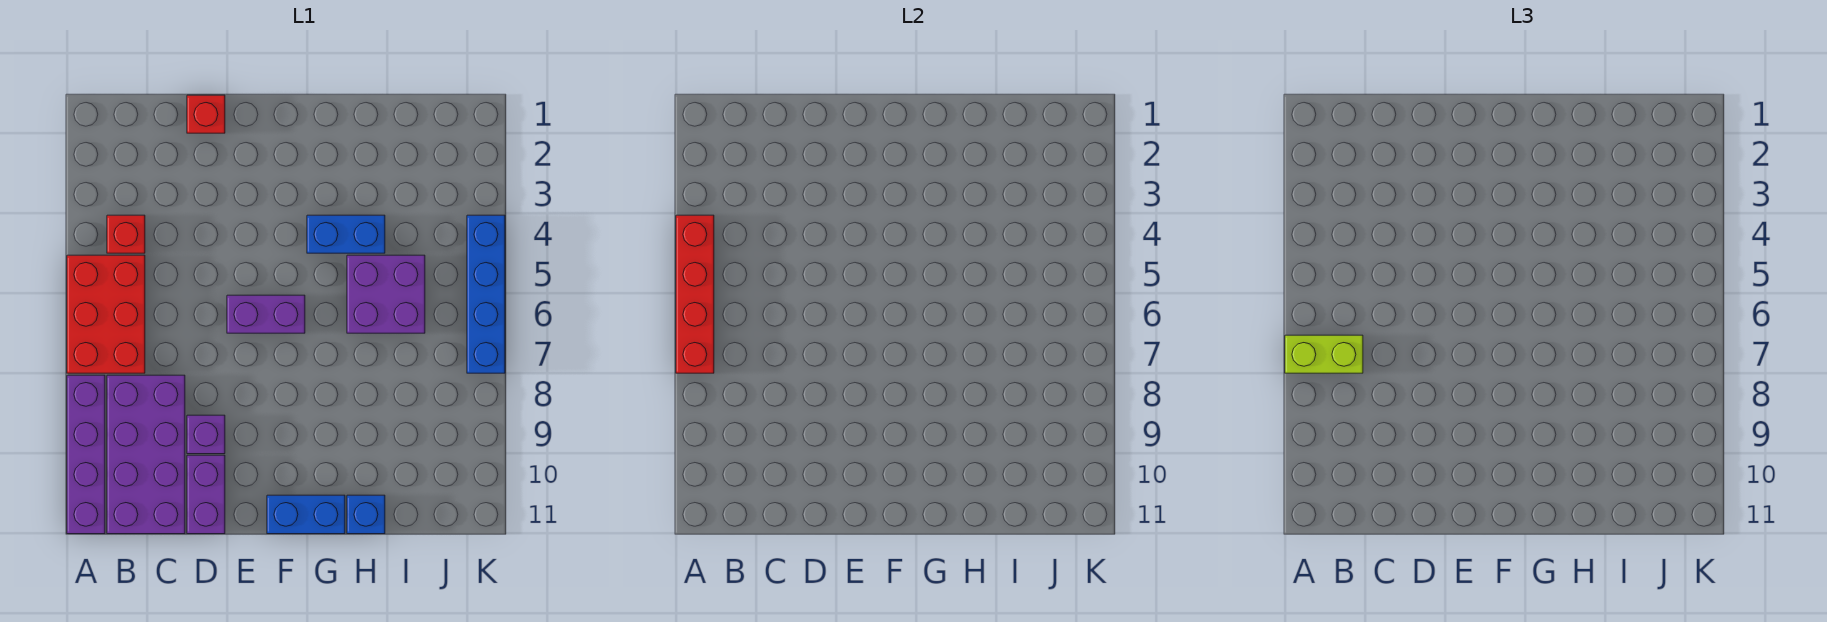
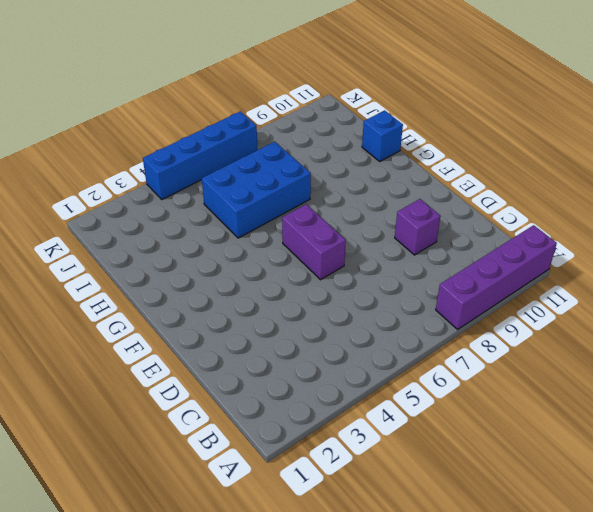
blue 2x3 brick [202,142,311,238] -> purple 2x2 brick [347,255,425,333]
none -> red 2x3 brick [67,255,145,373]
none -> red 1x1 brick [107,215,145,253]
none -> purple 2x4 brick [107,375,185,534]

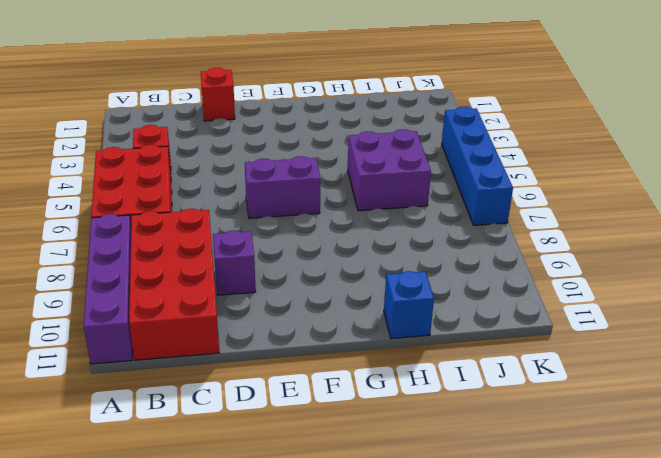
red 2x4 brick [129,209,219,360] -> purple 2x4 brick [107,375,185,534]
none -> purple 1x2 brick [187,455,225,534]
none -> blue 1x2 brick [267,495,345,534]
none -> blue 1x2 brick [307,215,385,253]

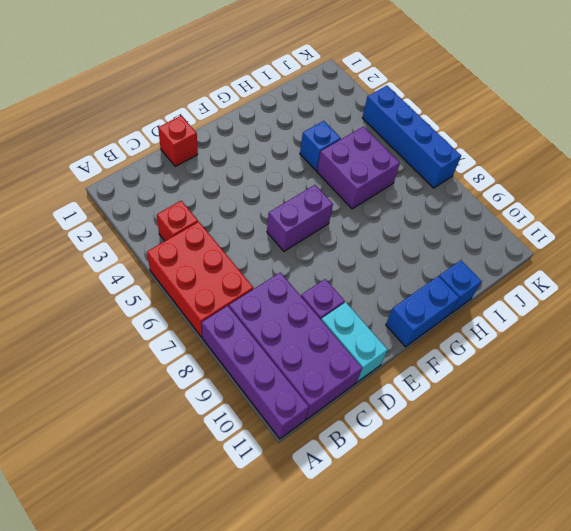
cyan 1x2 brick [322,302,388,382] -> purple 1x2 brick [187,455,225,534]
blue 1x1 brick [300,121,341,171] -> blue 1x2 brick [307,215,385,253]
none -> red 1x4 brick [676,215,714,373]
none -> lime 1x2 brick [1285,335,1363,373]

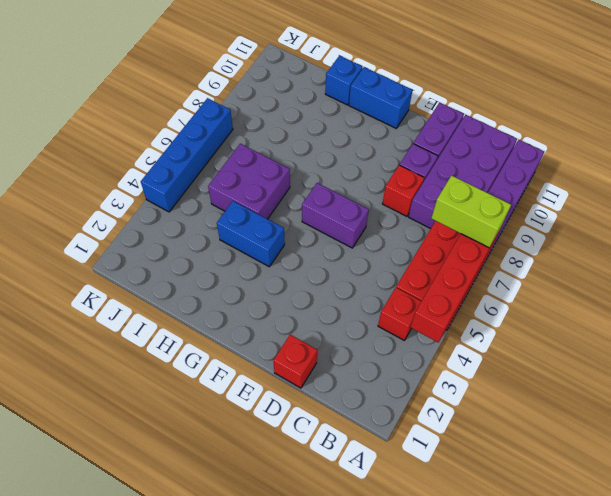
red 1x1 brick [382,165,424,216] -> none

